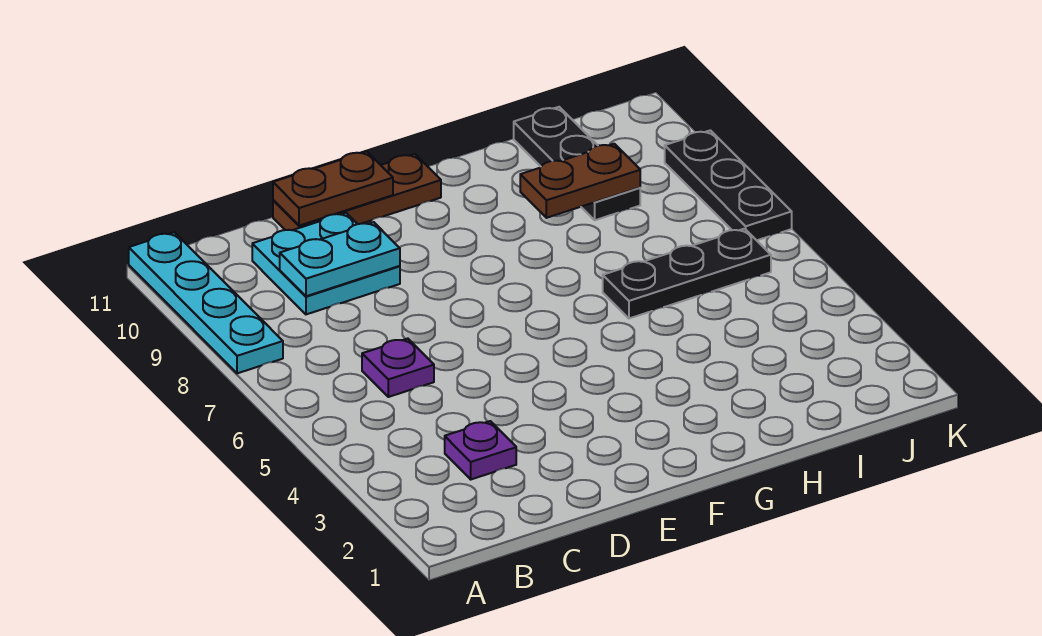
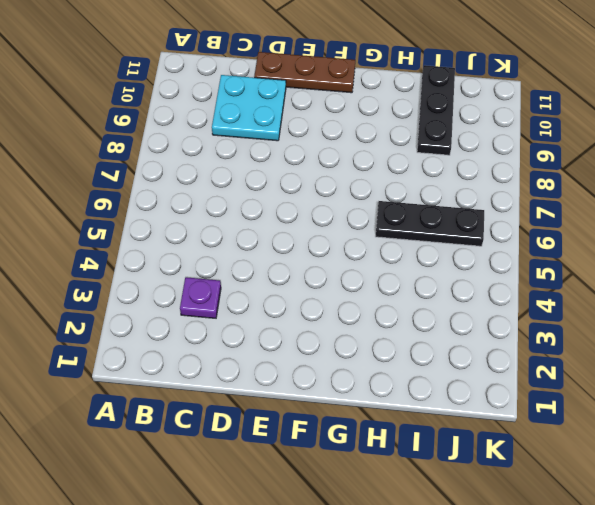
none -> cyan 1x4 plate [129,232,283,373]
none -> purple 1x1 plate [362,339,434,397]

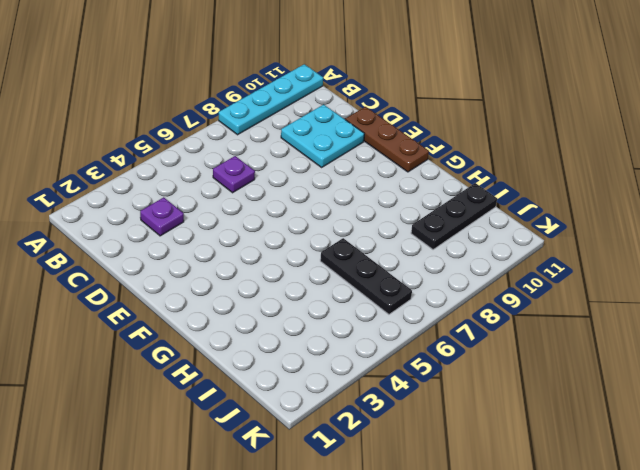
none -> black 1x3 plate [665,130,792,240]
none -> cyan 1x2 plate [280,222,400,296]

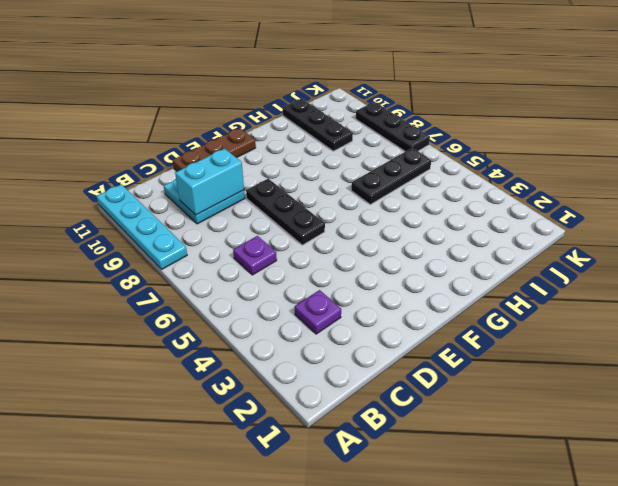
cyan 1x2 brick [175,149,244,215] -> cyan 1x2 plate [280,222,400,296]
black 1x3 plate [246,179,325,245] -> none
none -> brown 1x2 plate [273,151,393,226]
none -> brown 1x2 plate [520,144,640,218]

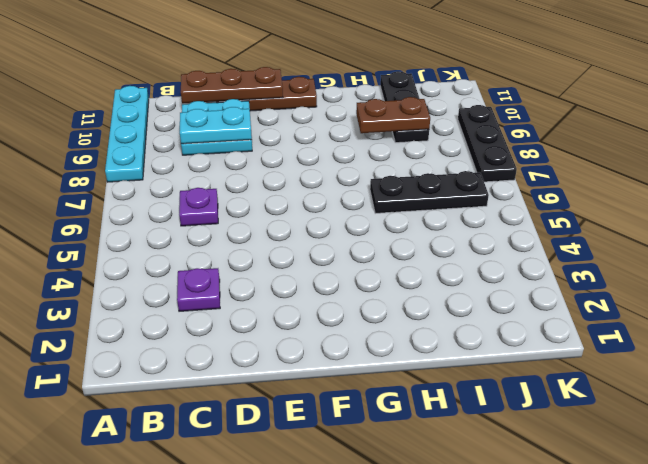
brown 1x3 plate [181,67,283,103] -> brown 1x2 plate [273,151,393,226]

